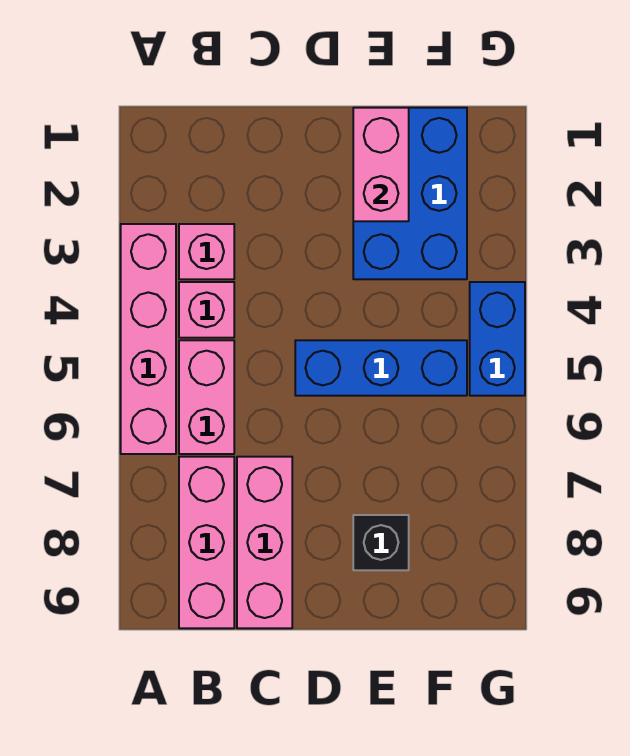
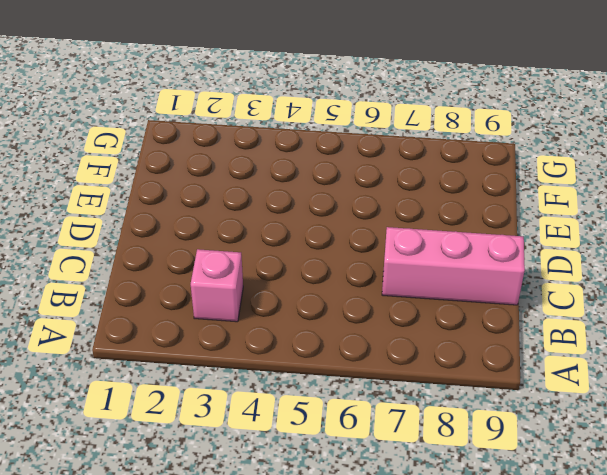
none -> pink 1x4 brick [121,224,176,454]
none -> pink 1x1 brick [179,282,234,338]

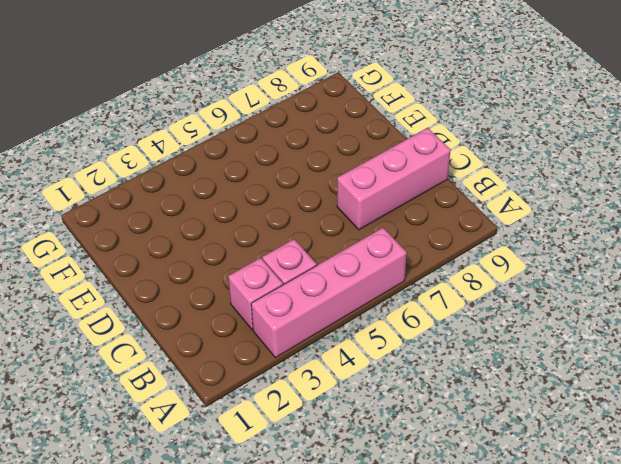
none -> pink 1x2 brick [179,340,234,454]
none -> pink 1x3 brick [179,457,234,628]

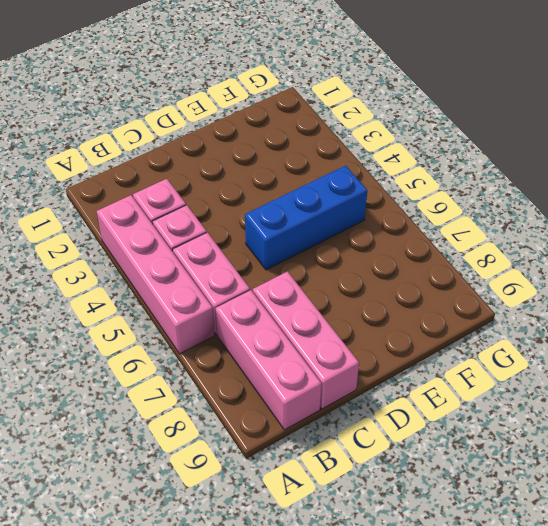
none -> blue 2x3 brick [353,108,467,279]
none -> black 1x1 brick [353,515,409,570]

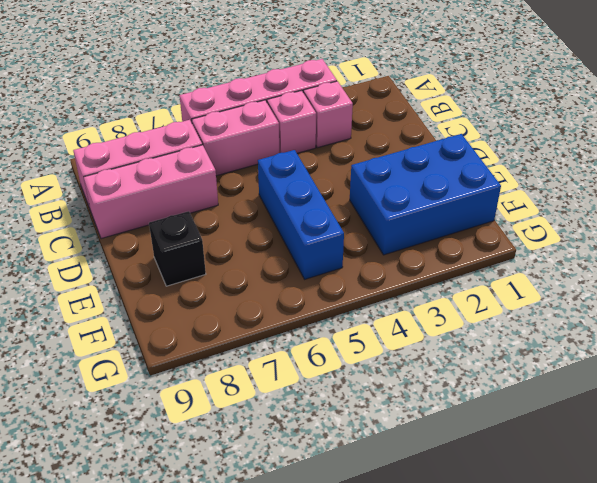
none -> blue 1x2 brick [470,282,525,396]
none -> pink 1x2 brick [353,108,409,221]

